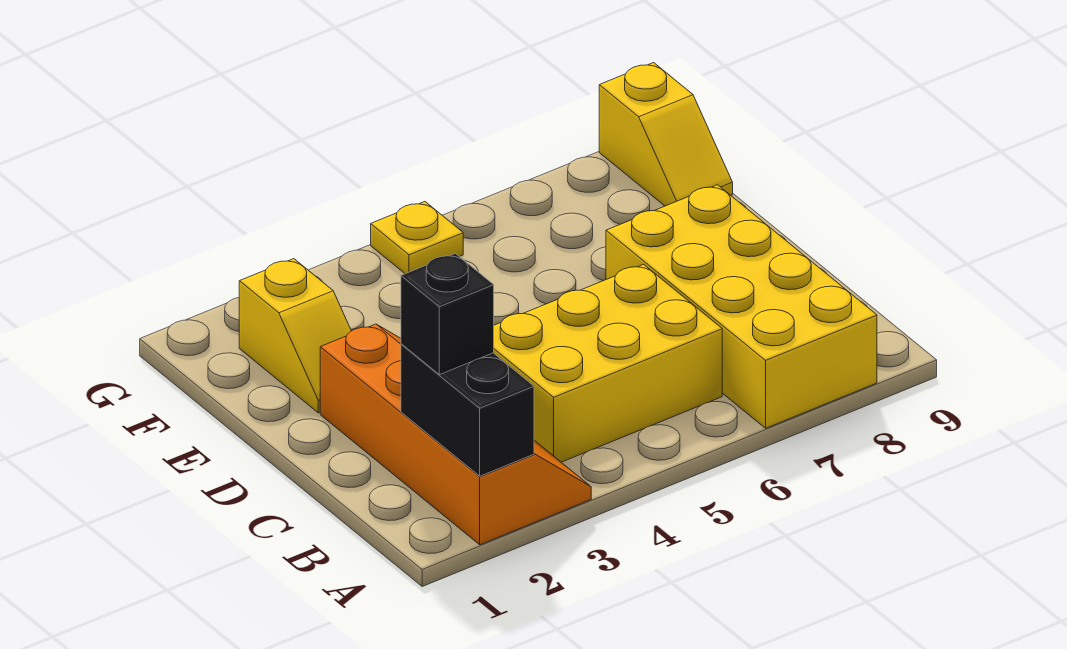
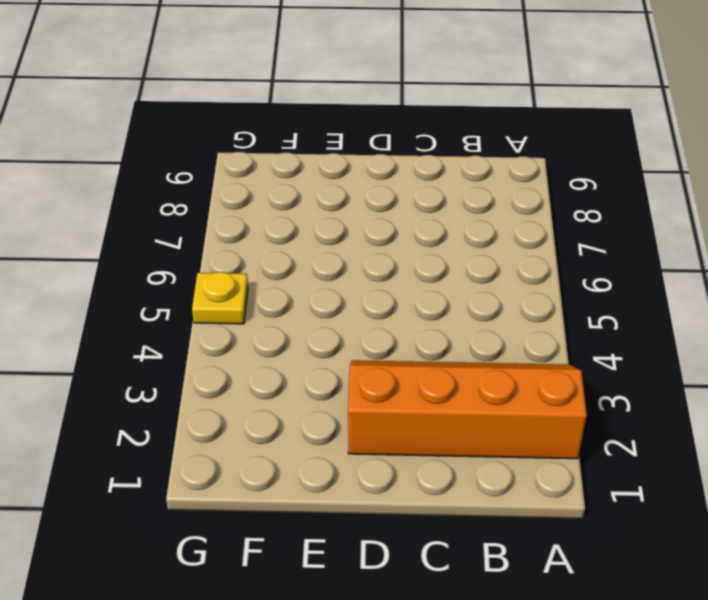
none -> yellow 2x4 brick [606,185,877,428]
none -> yellow 2x3 brick [494,264,722,462]

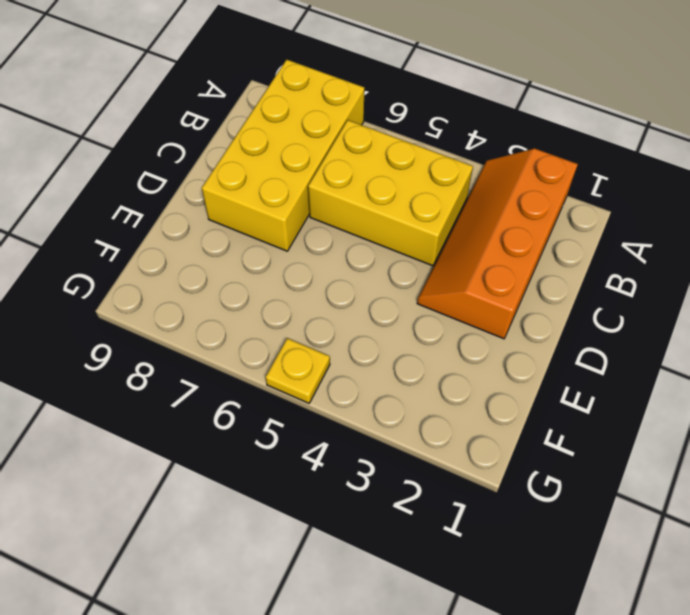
none -> yellow 1x2 slope [239,259,351,413]
none -> yellow 1x2 slope [599,63,733,206]

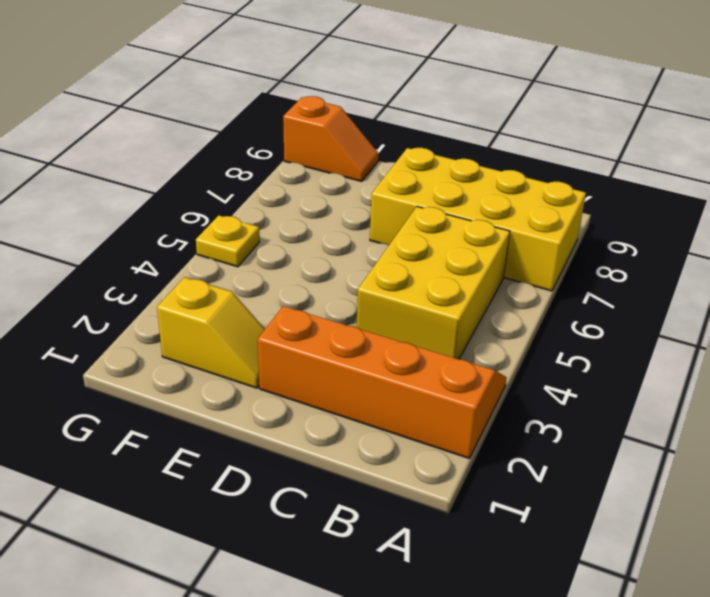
orange 1x2 slope [283,96,379,181] -> yellow 1x2 slope [599,63,733,206]
none -> black 1x2 brick [401,344,534,476]
none -> black 1x1 brick [401,253,494,375]

